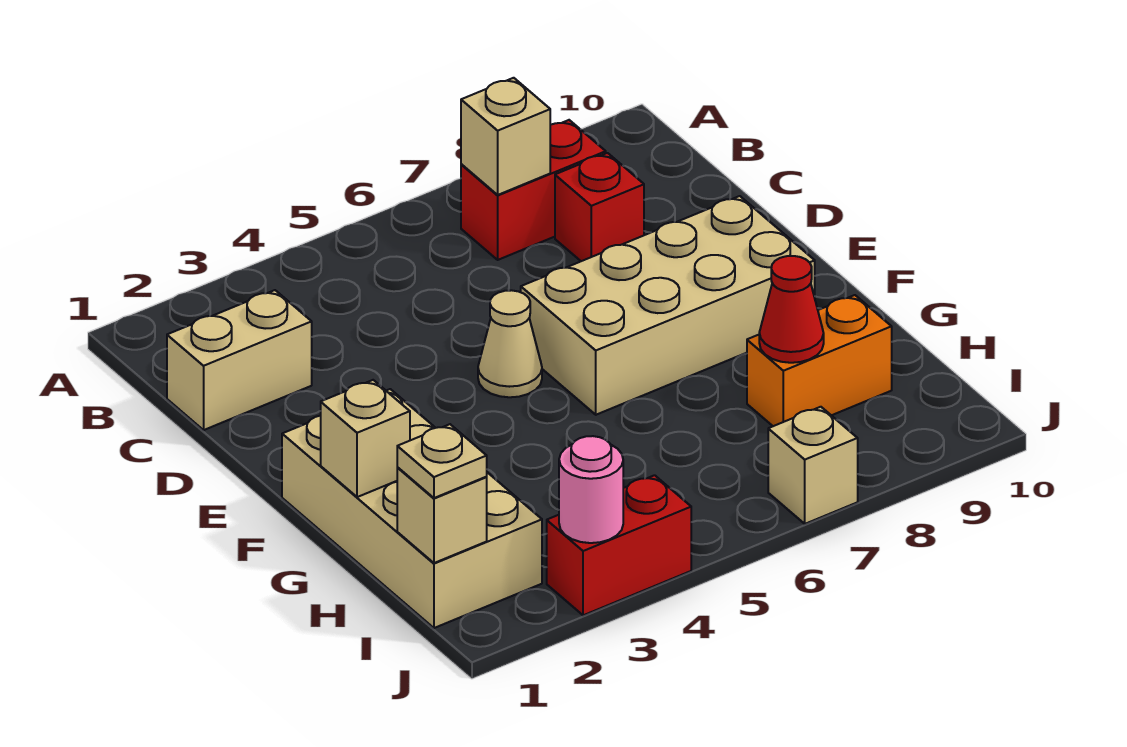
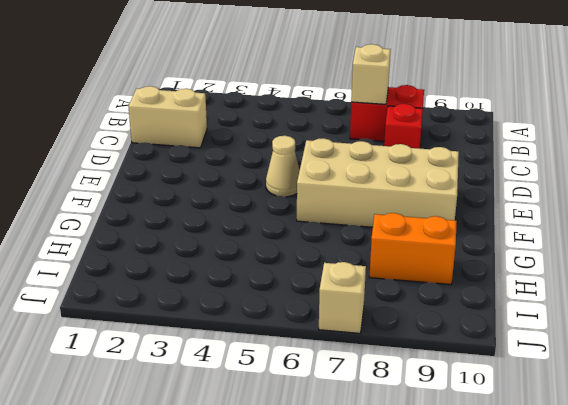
none -> tan 2x4 brick [282,389,542,628]
none -> red 1x2 brick [547,475,691,615]
none -> tan 1x1 brick [321,380,410,497]

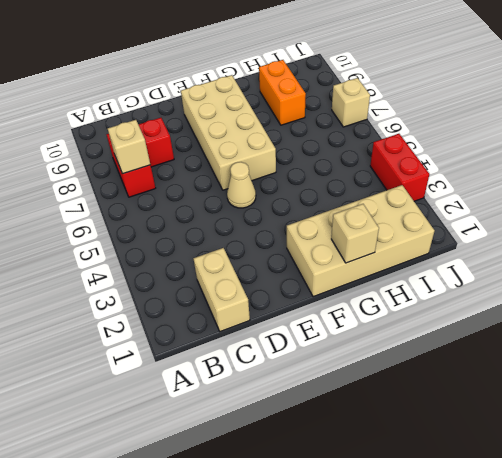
none -> red 1x1 cone [759,256,824,363]
none -> tan 1x1 brick [397,468,487,563]
none -> pink 1x1 round brick [559,436,623,543]

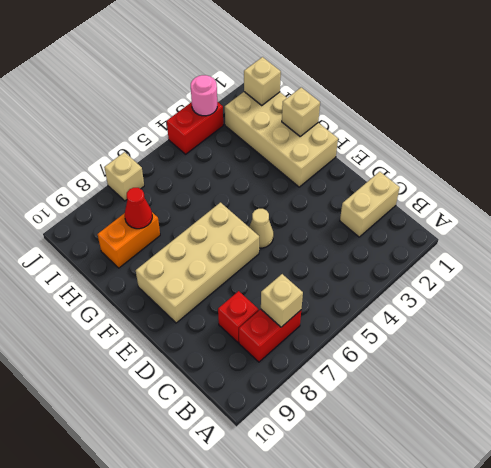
none -> tan 1x1 plate [397,424,487,498]

